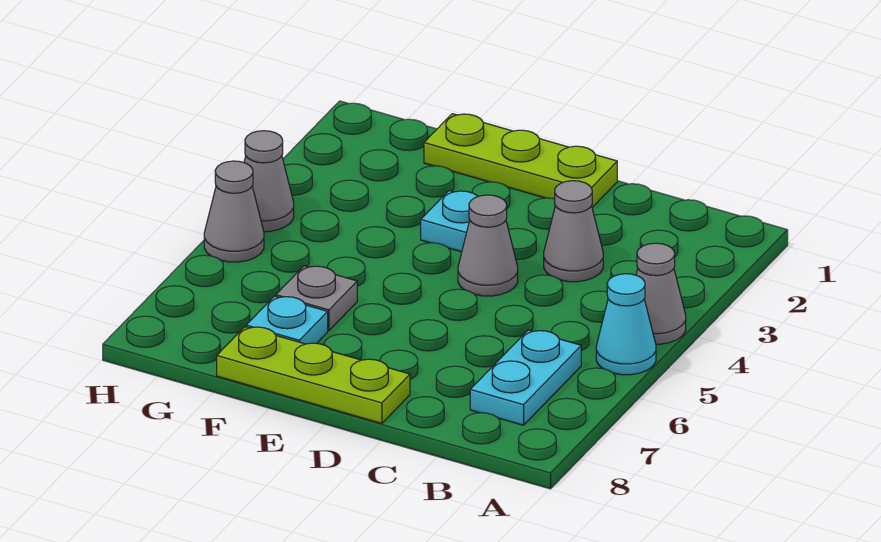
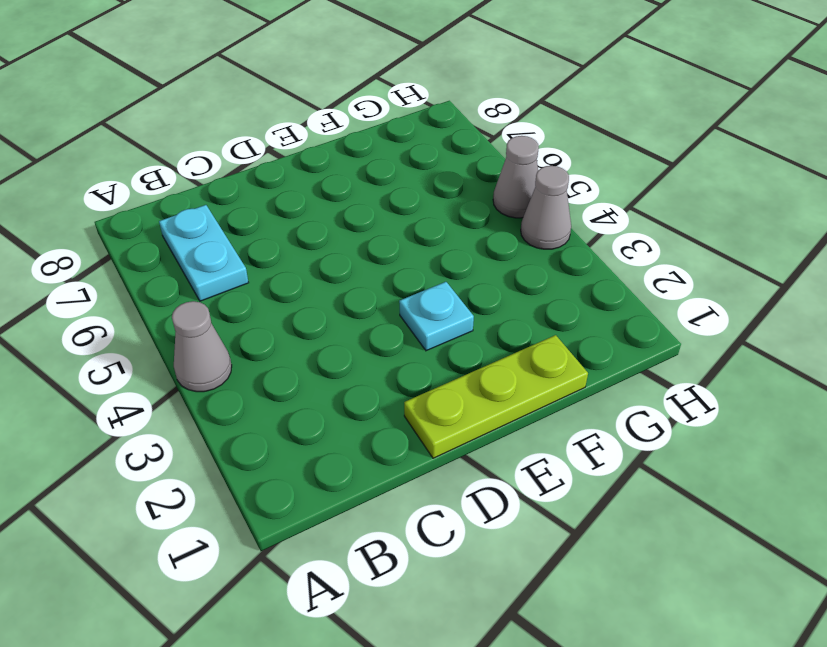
none -> cyan 1x1 cone [596,274,656,375]
none -> grey 1x1 cone [544,181,603,282]
none -> grey 1x1 cone [458,195,518,296]

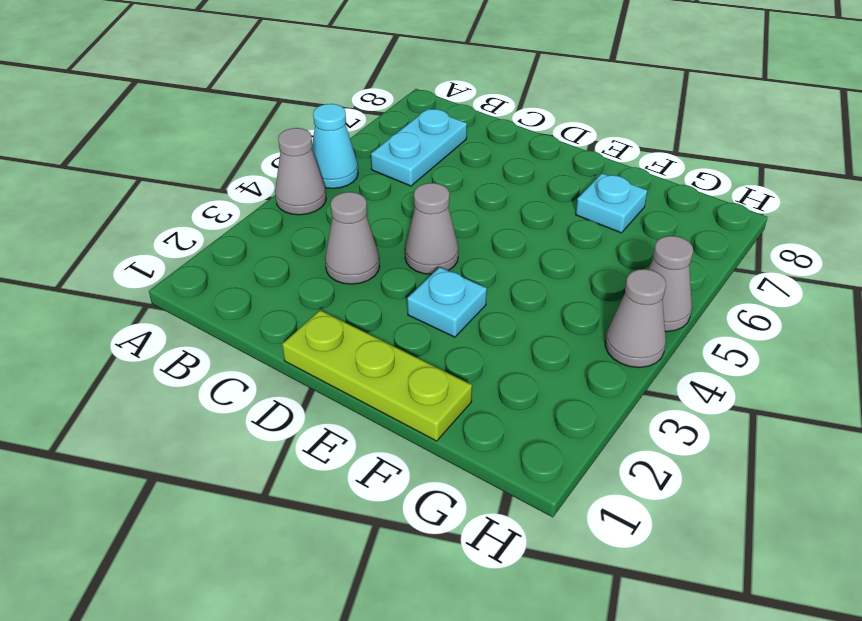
none -> lime 1x3 plate [217,327,410,424]
none -> grey 1x1 plate [276,266,357,330]

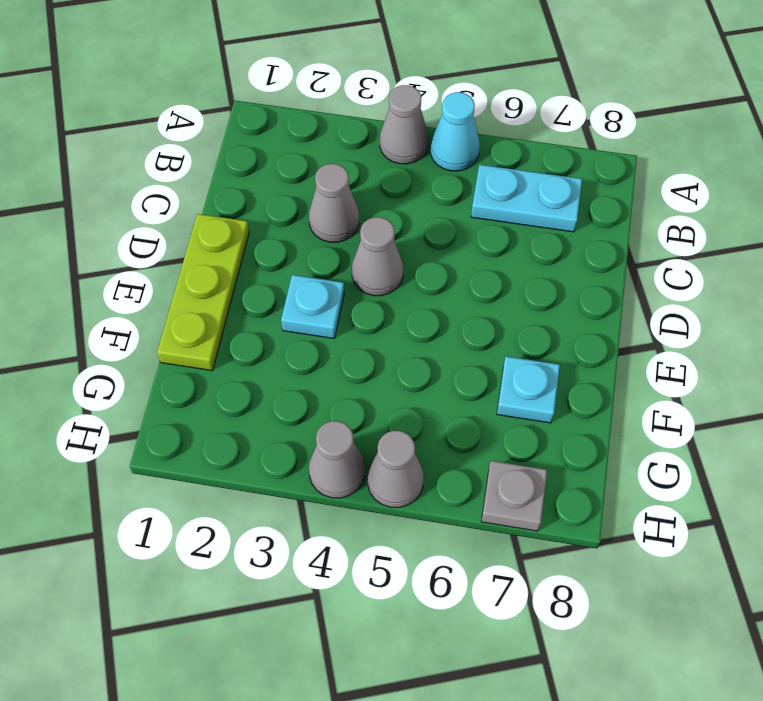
grey 1x1 plate [481,461,547,531] -> grey 1x1 plate moved to [276,266,357,330]
none -> lime 1x3 plate [217,327,410,424]

